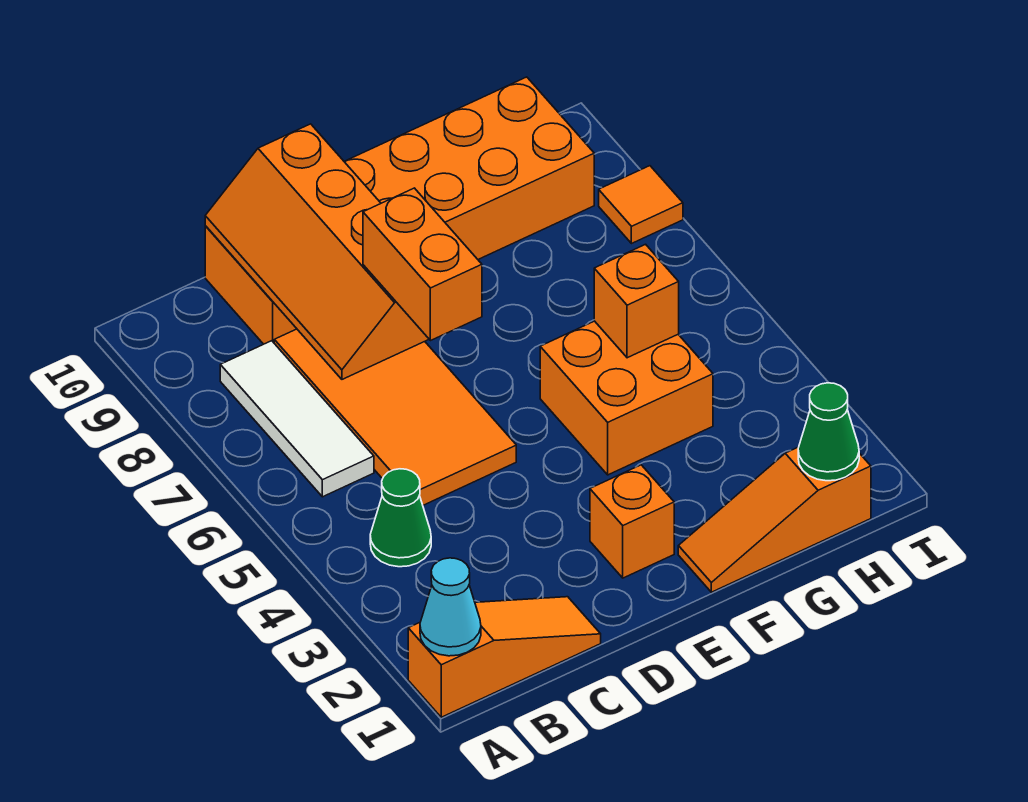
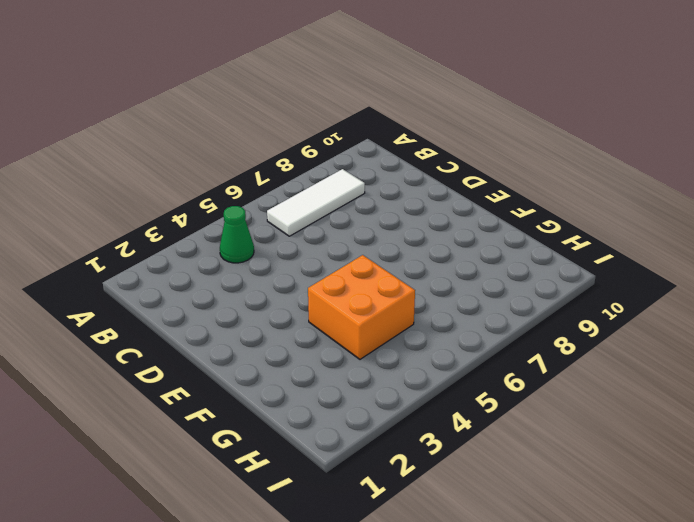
none -> orange 1x3 slope [408,597,601,717]
none -> orange 2x4 tile [274,329,516,505]
none -> orange 2x6 brick [205,77,594,344]

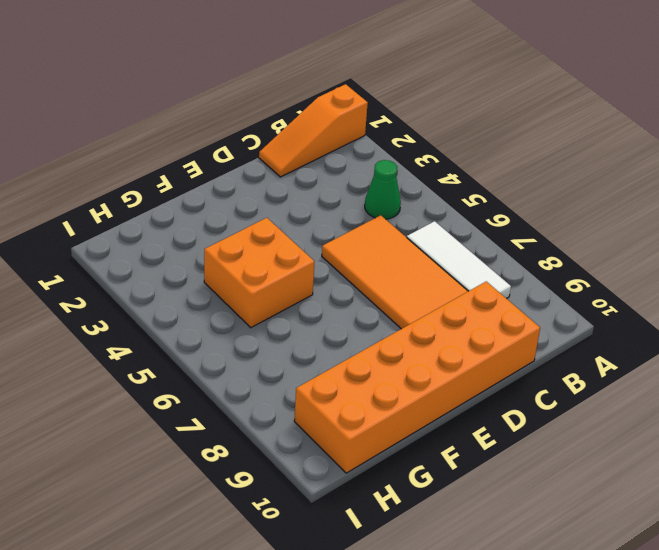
none -> orange 1x1 brick [590,465,674,578]
none -> orange 1x3 slope [678,447,871,592]
none -> orange 1x1 tile [599,166,683,244]

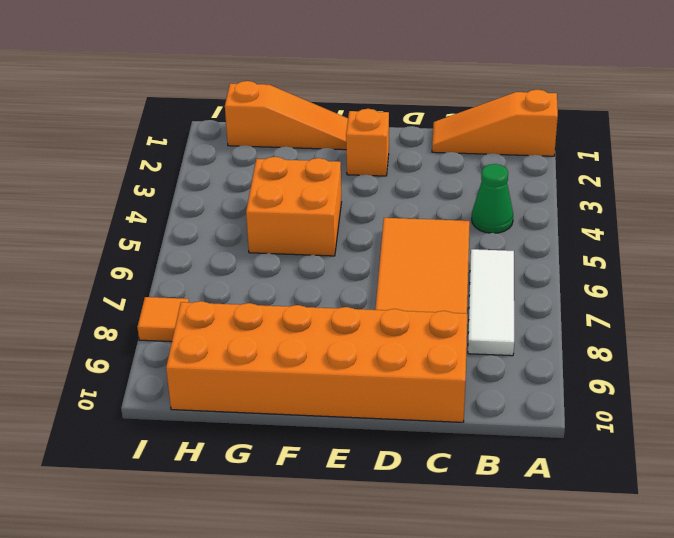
none -> cyan 1x1 cone [420,558,481,656]
none -> orange 2x4 slope [205,124,429,379]
none -> orange 1x1 brick [594,244,679,358]

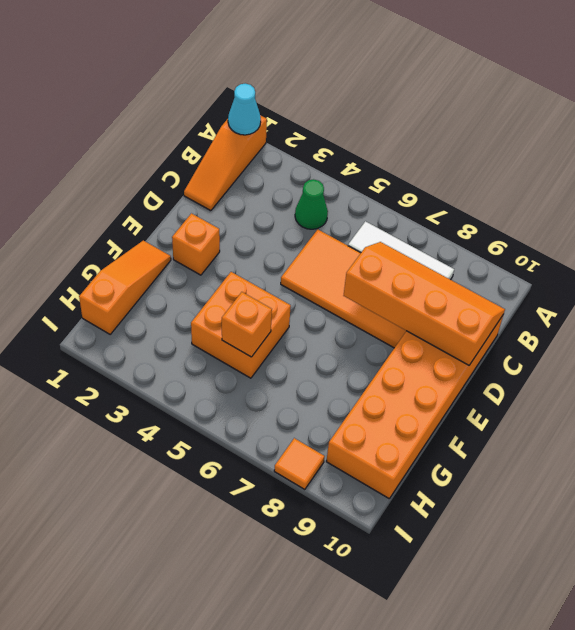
none -> green 1x1 cone [798,383,859,481]
none -> orange 1x2 brick [363,188,482,341]

